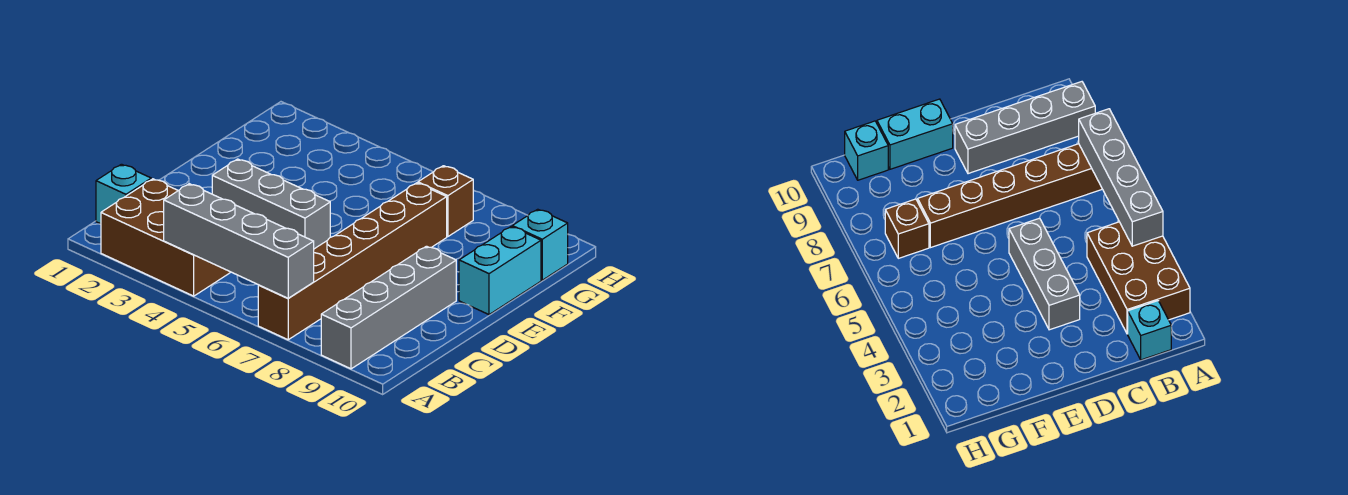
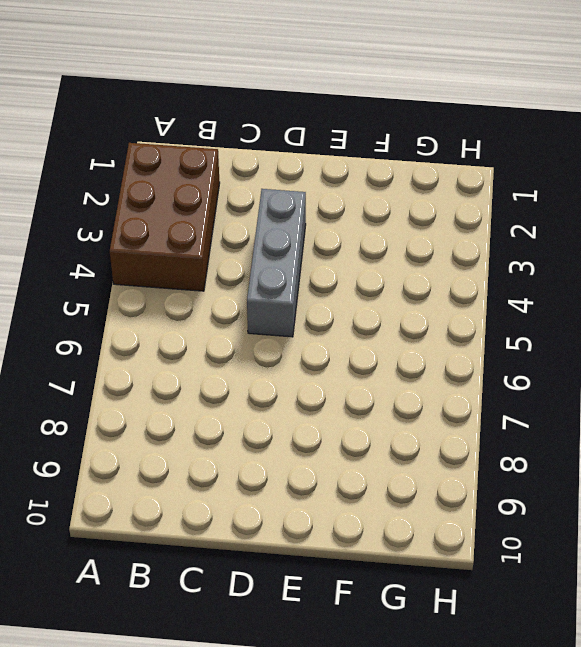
none -> brown 1x6 brick [258,183,447,340]
none -> grey 1x4 brick [321,246,456,369]

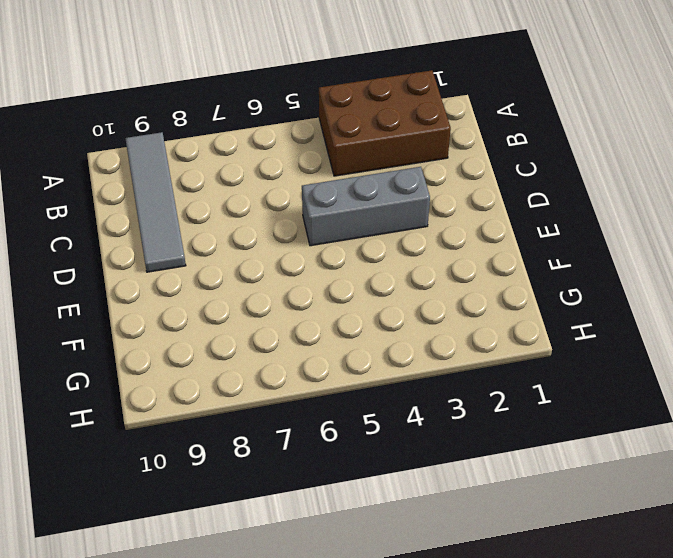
grey 1x4 tile [125,132,186,272] -> grey 1x4 brick [321,246,456,369]
none -> brown 1x6 brick [258,183,447,340]
none -> cyan 1x1 brick [96,164,151,224]

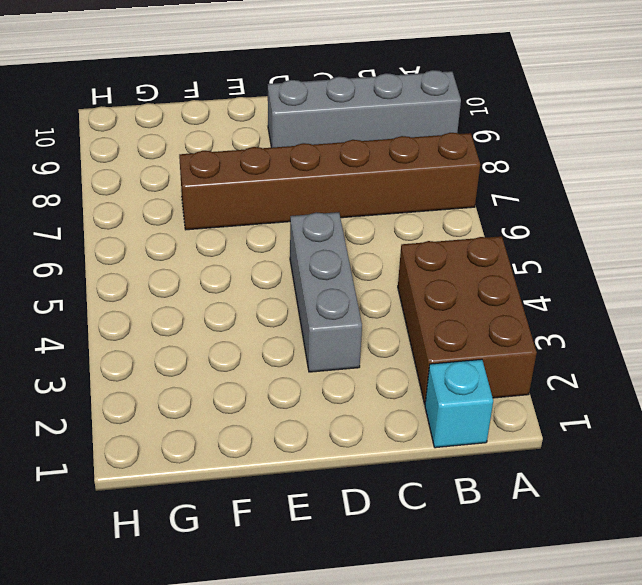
none -> cyan 1x2 brick [459,227,541,315]
none -> brown 1x1 brick [418,166,473,237]

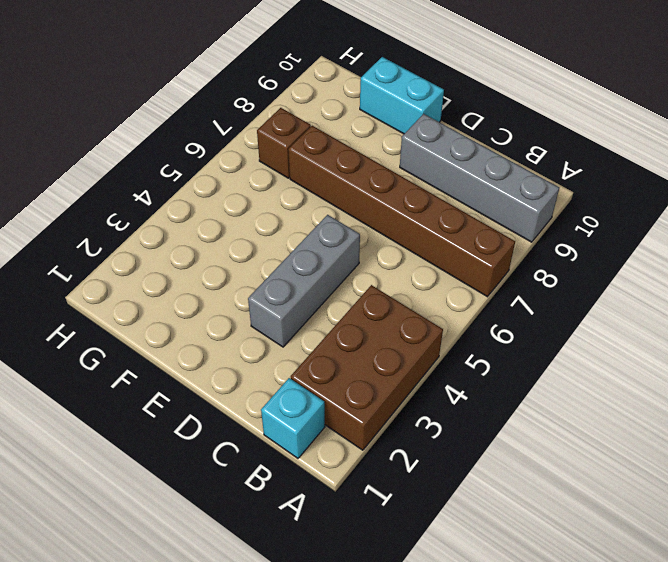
none -> cyan 1x1 brick [512,209,568,280]
none -> grey 1x4 brick [164,184,314,298]

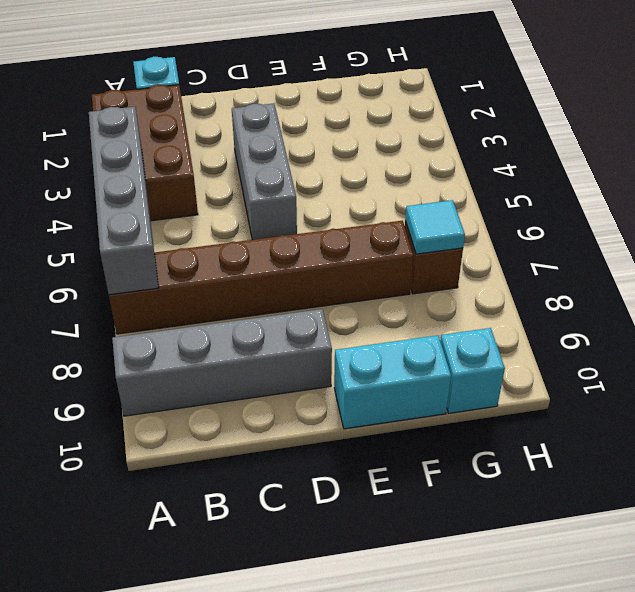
cyan 1x1 tile [405,200,465,254] -> none

